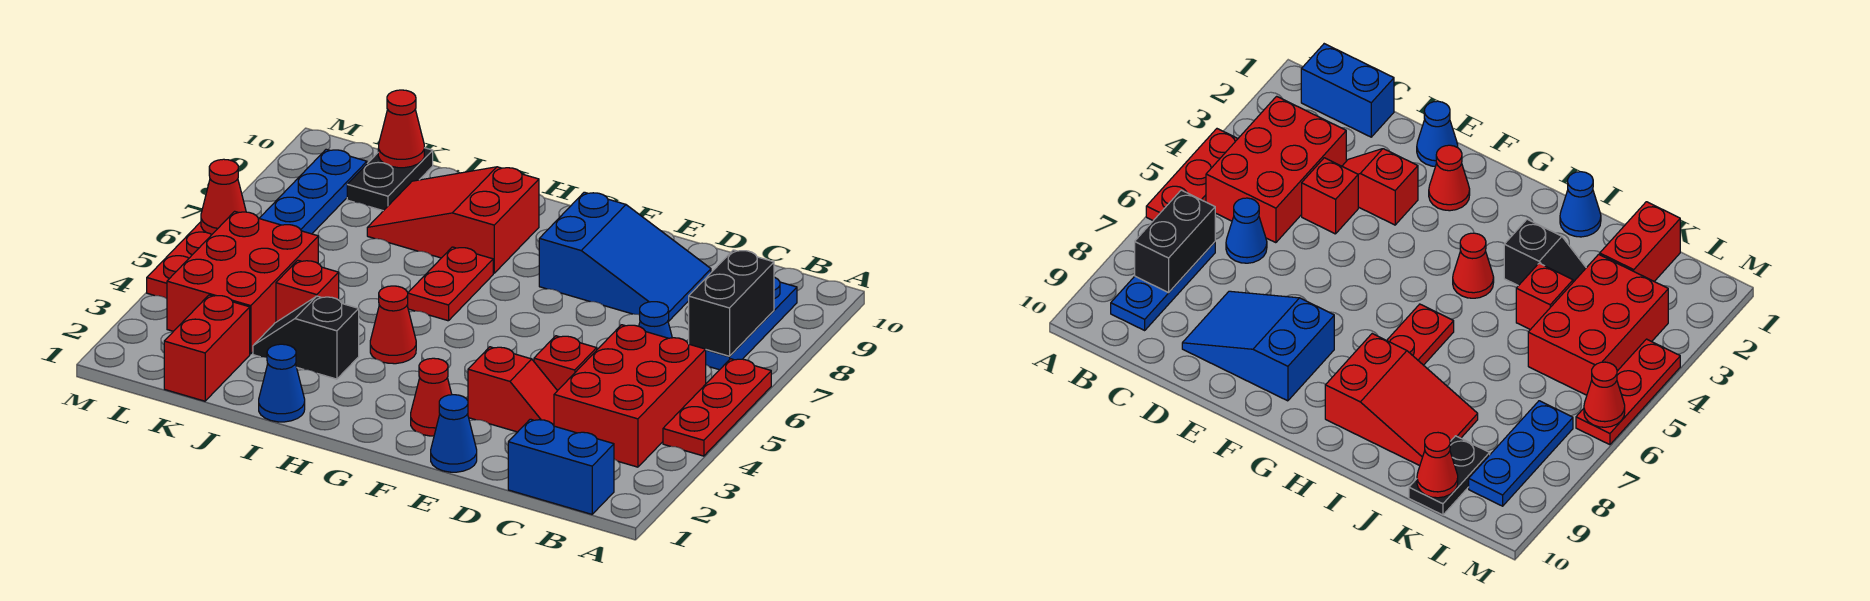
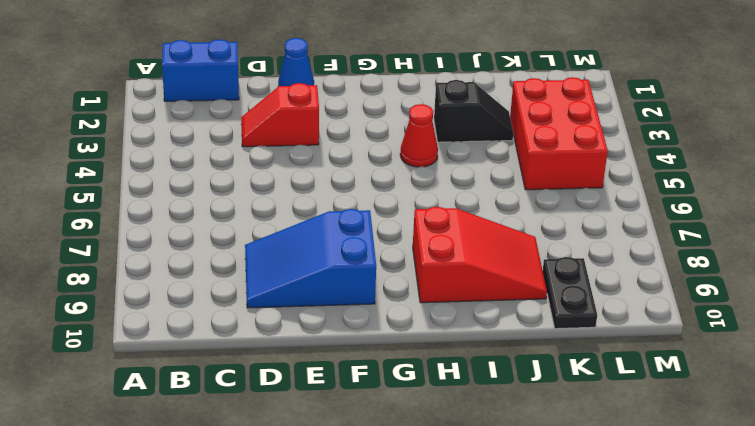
none -> red 1x3 plate [663,359,771,456]
none -> red 2x3 brick [554,325,706,467]
none -> blue 1x3 plate [706,277,797,370]

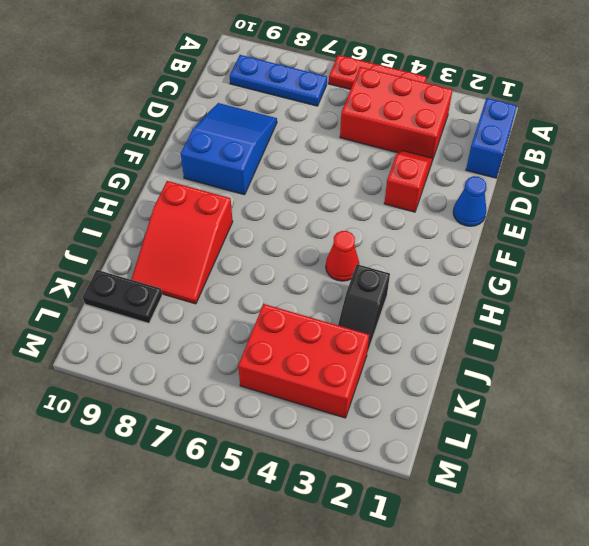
none -> blue 1x1 cone [639,302,672,338]
none -> red 1x1 brick [534,336,597,391]
none -> red 1x1 cone [411,358,452,436]

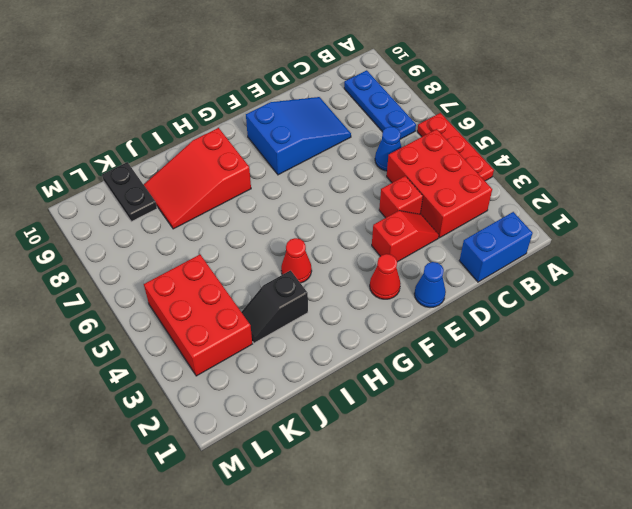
none -> red 1x2 plate [408,247,493,321]
none -> blue 1x1 cone [259,344,305,422]
none -> red 1x1 brick [276,260,339,322]

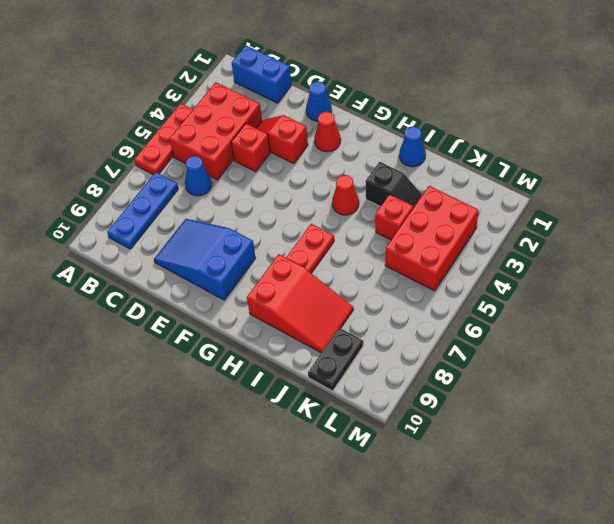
none -> red 1x2 brick [164,295,250,401]
none -> blue 1x3 plate [259,149,367,234]
none -> red 1x3 plate [147,222,212,299]

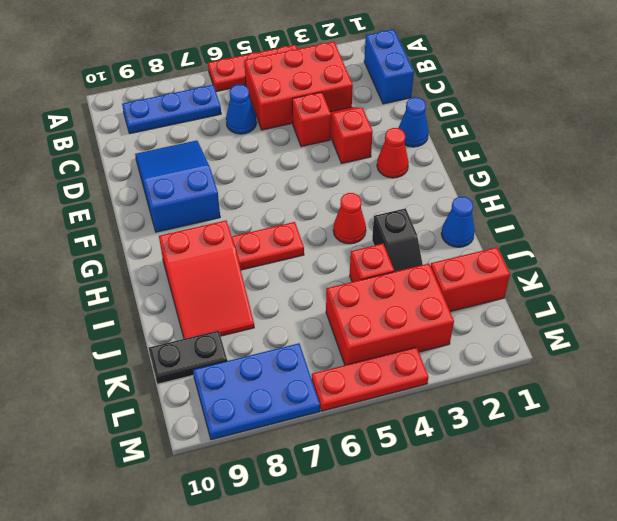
blue 2x3 plate [193,343,320,440] -> blue 1x3 plate [259,149,367,234]
none -> black 1x2 brick [689,250,774,356]
none -> red 1x1 cone [378,90,424,168]
none -> red 1x1 cone [201,159,246,234]

